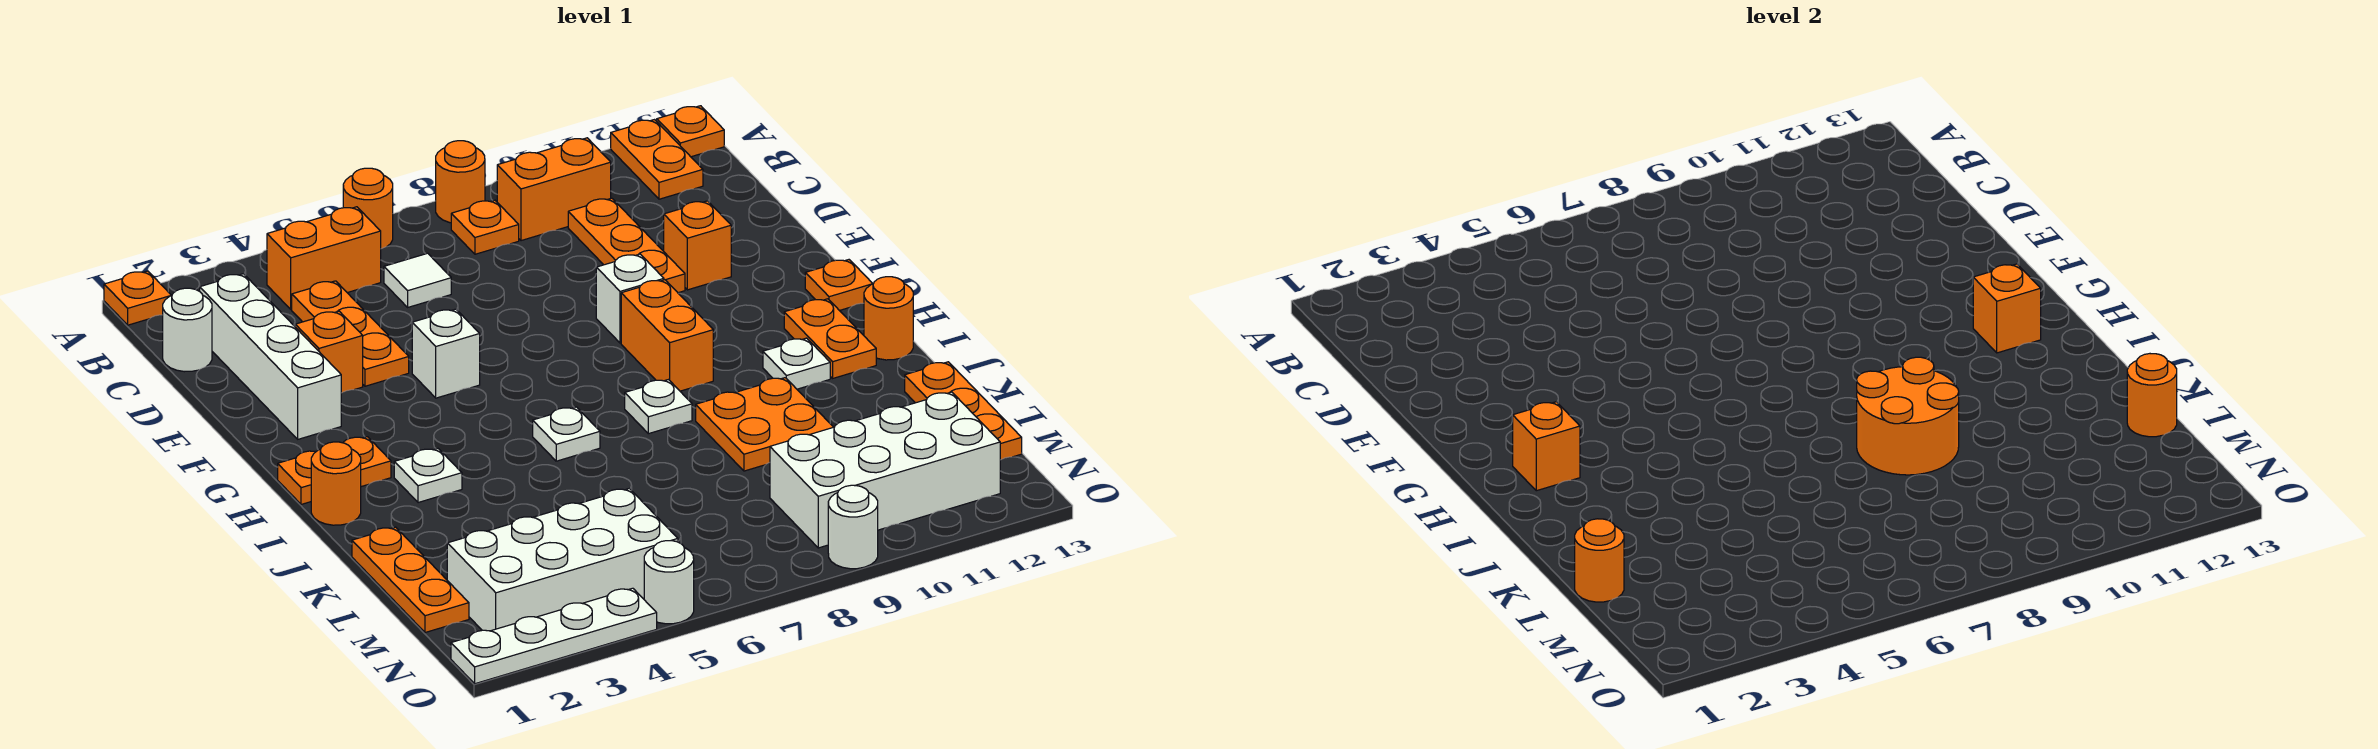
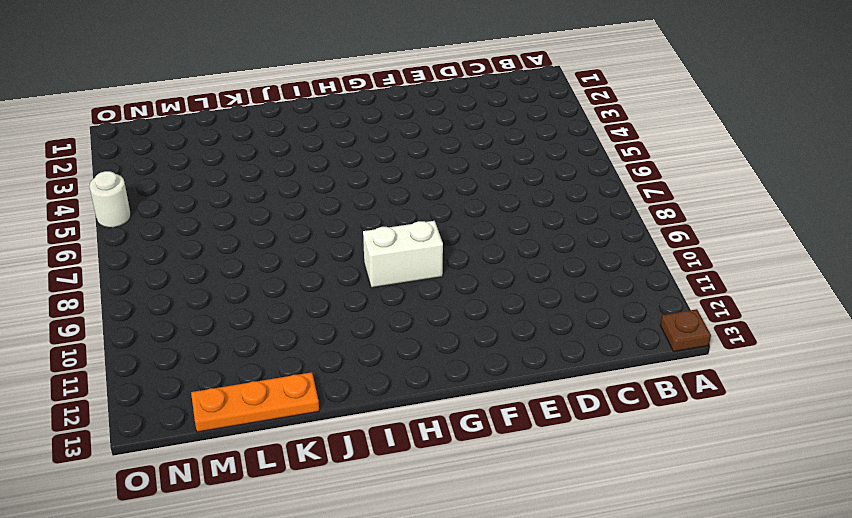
brown 1x1 plate [660,309,711,352] -> orange 1x1 plate [657,106,724,157]
white 1x2 brick [363,221,443,288] -> orange 1x2 brick [621,280,713,391]
none -> orange 1x1 plate [104,271,171,325]
none -> orange 1x1 round brick [343,168,393,249]
none -> orange 1x1 round brick [436,141,485,223]
none -> orange 1x2 plate [611,120,703,199]

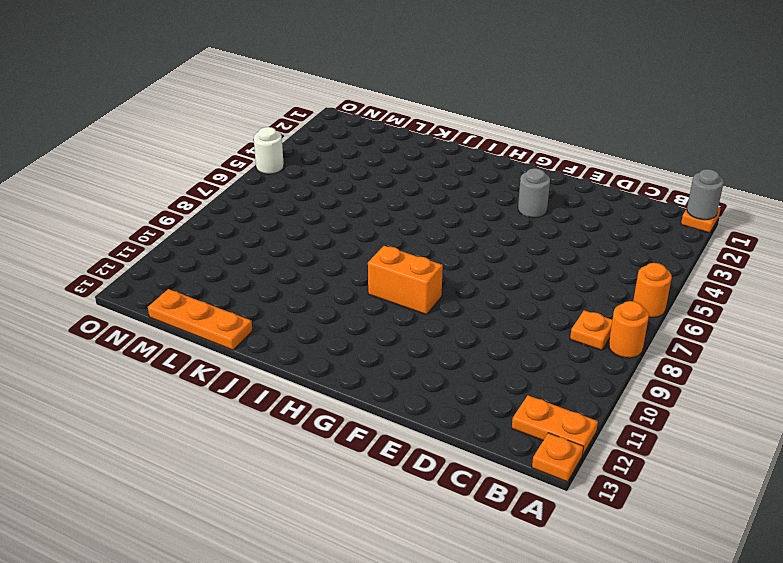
grey 1x1 round brick [687,169,724,220] -> none
grey 1x1 round brick [518,168,550,218] -> none
none -> orange 1x2 brick [267,207,381,309]
none -> orange 1x2 brick [497,138,611,241]
none -> white 1x1 round brick [163,288,212,372]
none -> white 1x4 brick [200,274,341,439]

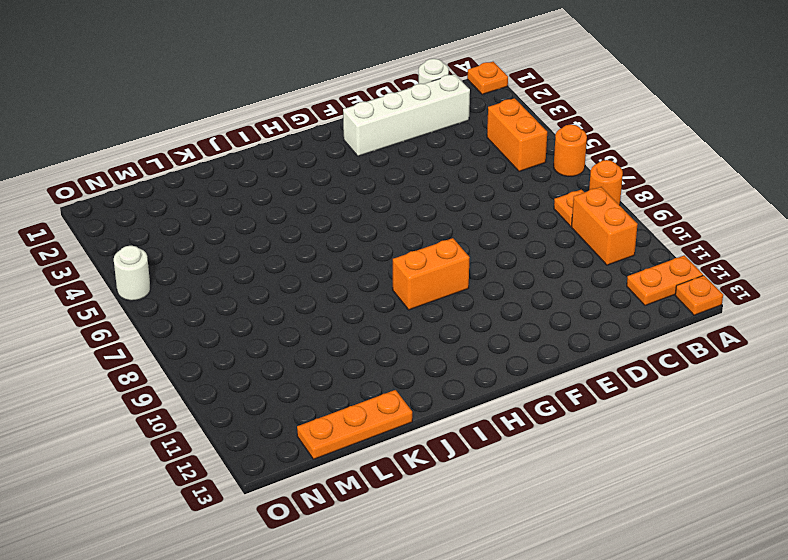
none -> orange 1x3 plate [292,281,409,386]
none -> white 1x1 tile [384,253,451,307]
none -> orange 1x3 plate [568,198,685,293]
none -> orange 1x1 brick [295,311,363,393]

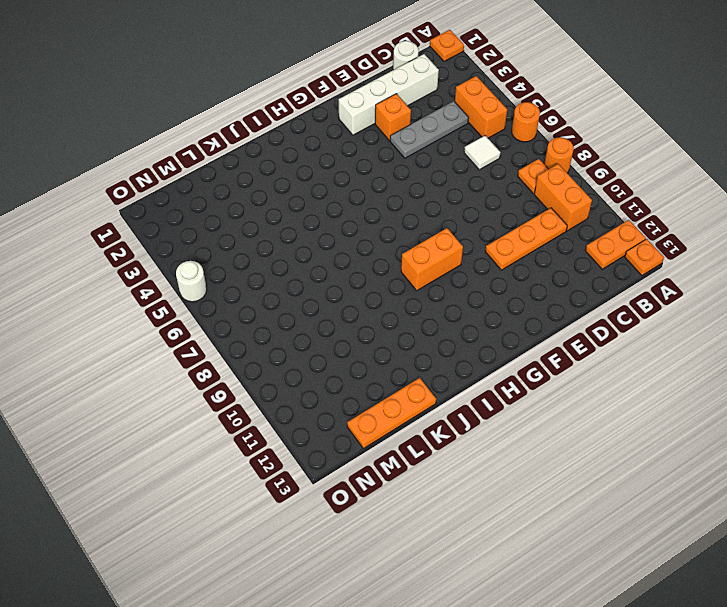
grey 1x3 plate [390,101,469,158] -> orange 1x3 plate [292,281,409,386]
none -> orange 1x1 brick [664,201,731,290]
none -> white 1x1 brick [412,309,480,398]
none -> white 1x1 brick [596,254,664,343]
none -> orange 1x1 plate [805,260,873,311]

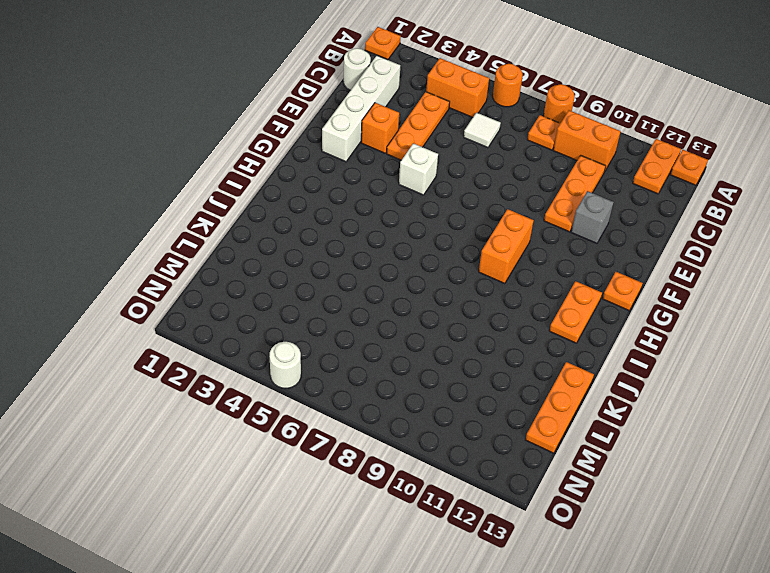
grey 1x1 brick [571,191,614,243] -> orange 1x1 brick [664,201,731,290]
none -> white 1x1 brick [596,254,664,343]
none -> orange 1x2 plate [278,437,391,504]
none -> orange 1x1 round brick [311,442,361,525]
none -> white 1x1 plate [394,449,462,503]

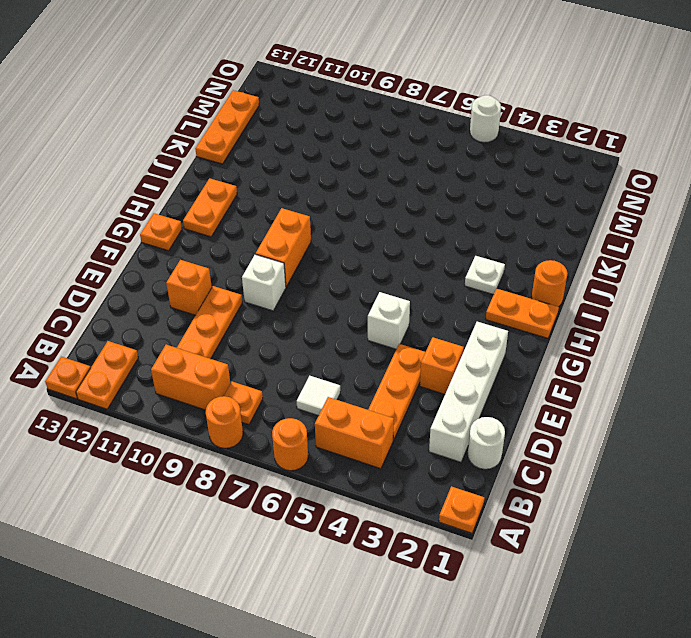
none -> white 1x1 plate [533,407,600,461]
none -> white 1x1 plate [625,380,692,434]
none -> white 1x1 plate [763,338,830,389]
none -> orange 1x1 round brick [864,277,913,360]

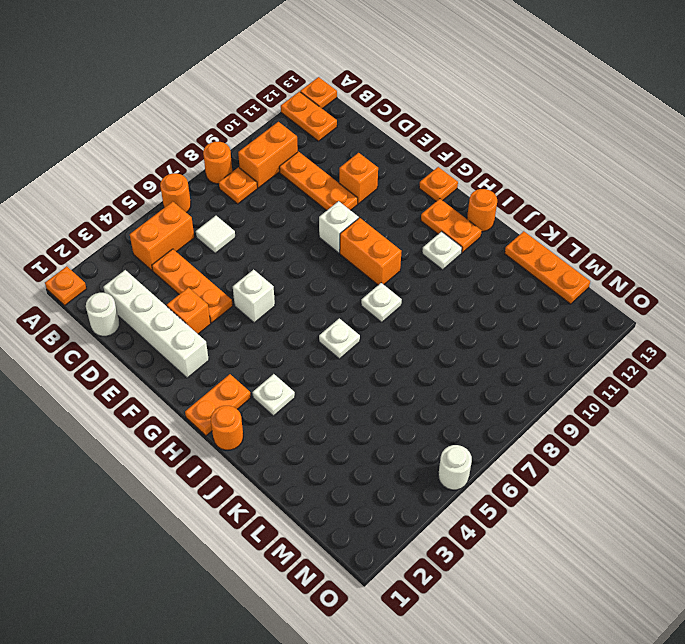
none -> orange 2x2 plate [696,378,833,471]
none -> orange 1x3 plate [352,527,469,633]
none -> white 2x4 brick [447,489,678,631]
none -> white 2x4 brick [770,392,1000,548]

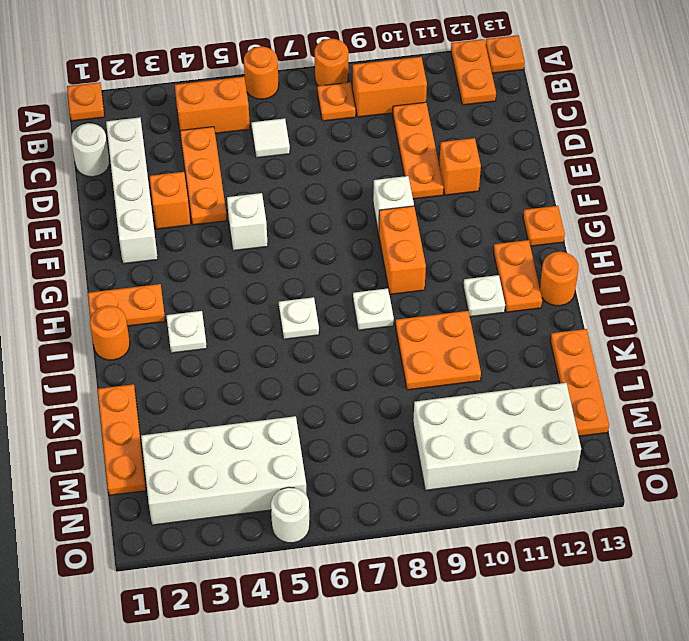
none -> white 1x4 plate [451,588,657,684]
none -> white 1x1 round brick [828,485,878,569]
none -> orange 1x1 brick [1513,402,1580,491]
none -> orange 1x1 brick [1973,264,2041,353]

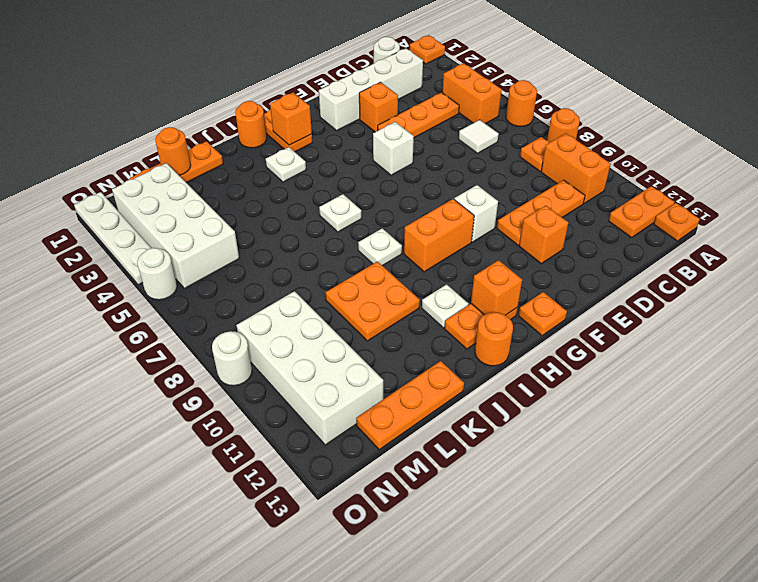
none -> orange 2x2 round brick [1857,357,1959,475]
none -> orange 1x1 round brick [2127,354,2177,437]

